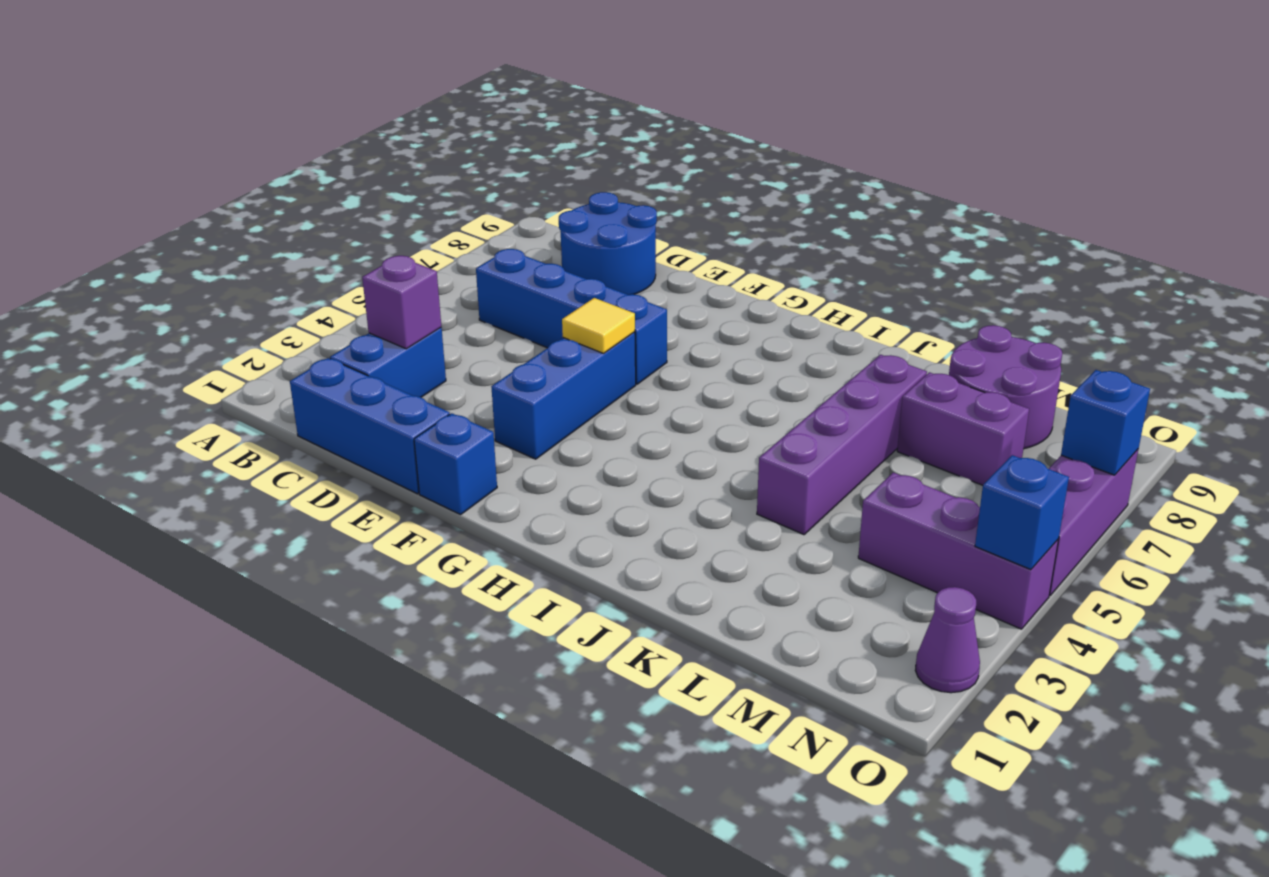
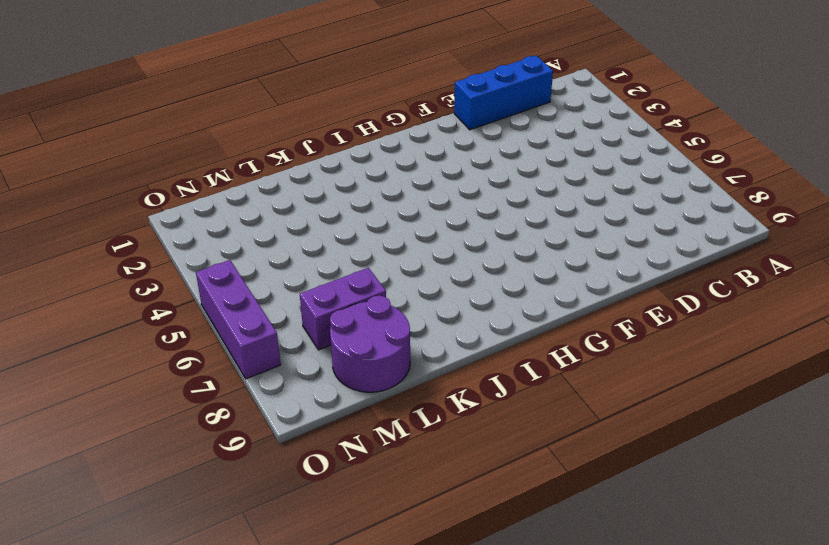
none -> blue 1x2 brick [330,328,446,397]
none -> blue 1x4 brick [476,249,667,384]
none -> blue 2x2 round brick [559,192,657,295]

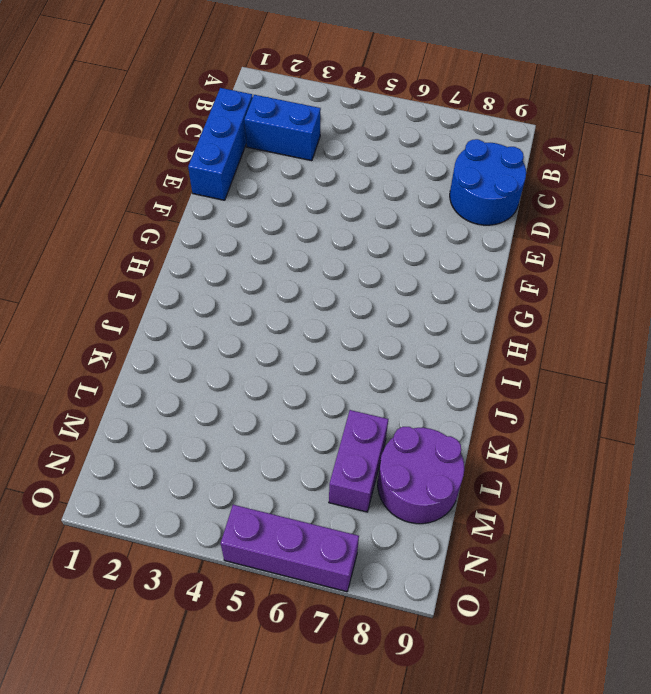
none -> blue 1x4 brick [476,249,667,384]
none -> blue 1x1 brick [414,413,497,515]
none -> blue 1x3 brick [491,332,636,459]

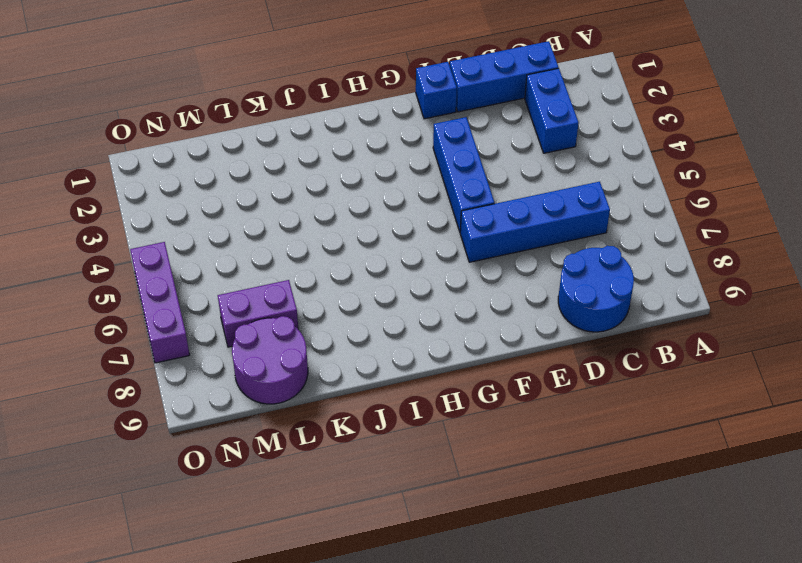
none -> purple 1x4 brick [757,355,927,535]
none -> purple 1x3 brick [858,473,1059,629]
none -> purple 1x1 cone [915,587,980,693]

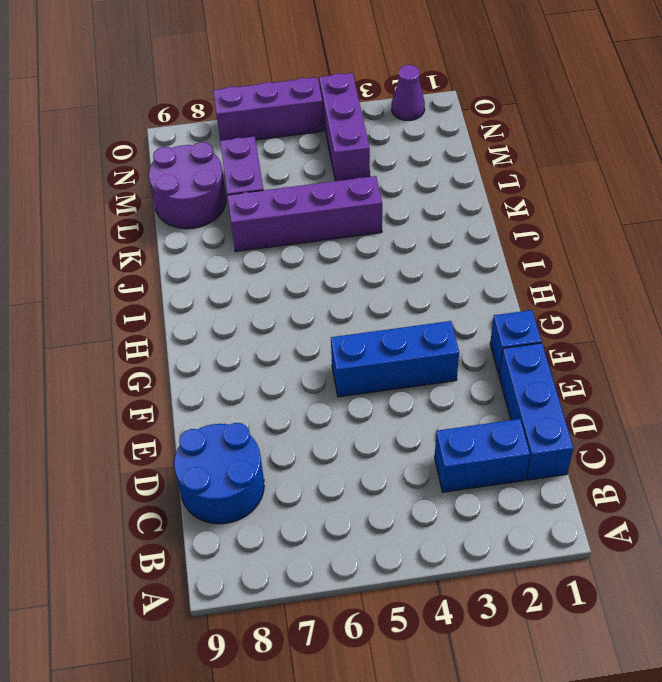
none -> blue 1x4 brick [476,249,667,384]
none -> purple 1x1 brick [362,256,441,349]
none -> yellow 1x1 tile [562,298,635,353]

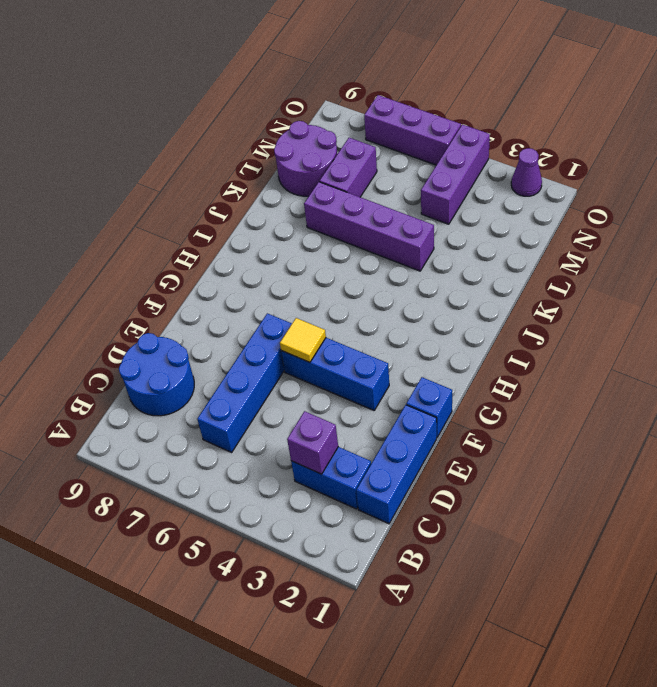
none -> blue 1x1 brick [975,455,1069,570]
none -> blue 1x1 brick [1061,370,1150,475]

